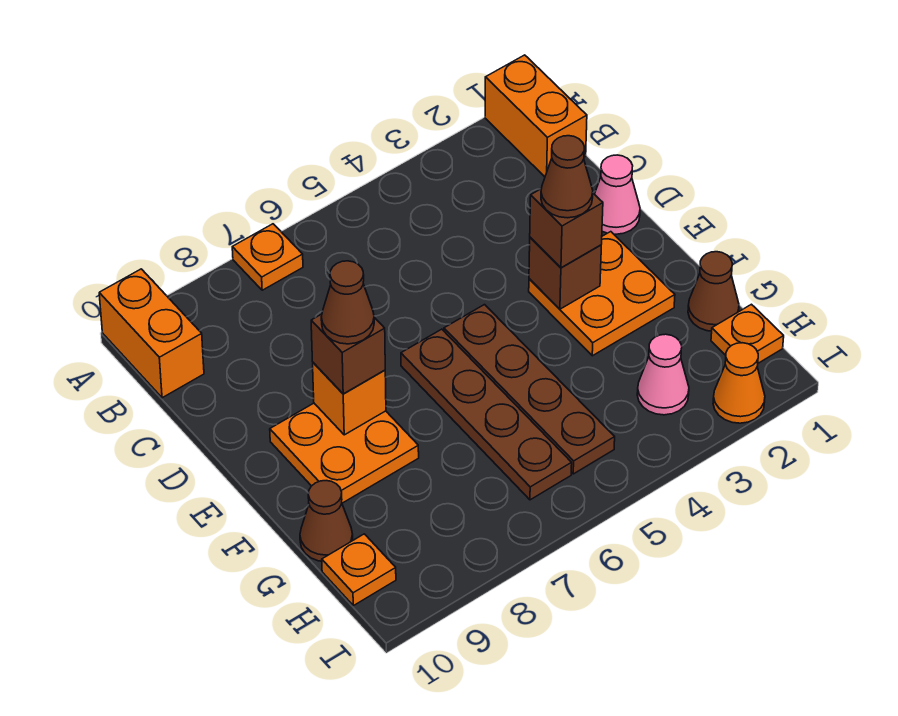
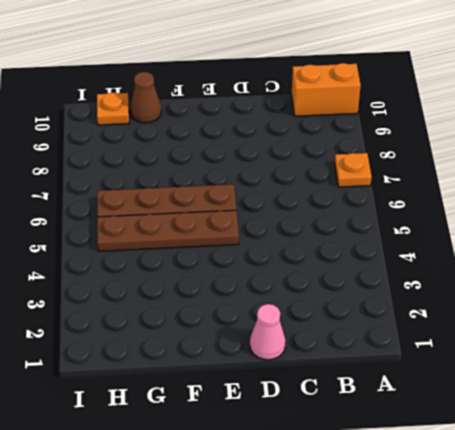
none -> orange 1x2 brick [485,55,587,177]
none -> orange 2x2 plate [529,232,675,356]
none -> orange 2x2 plate [270,403,419,503]

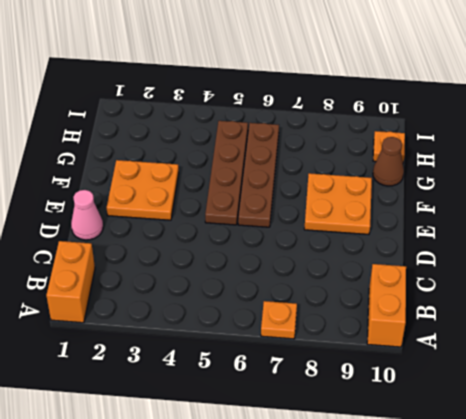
none -> brown 1x1 cone [688,252,739,331]
none -> orange 1x1 plate [711,304,784,363]
none -> pink 1x1 cone [637,334,689,415]

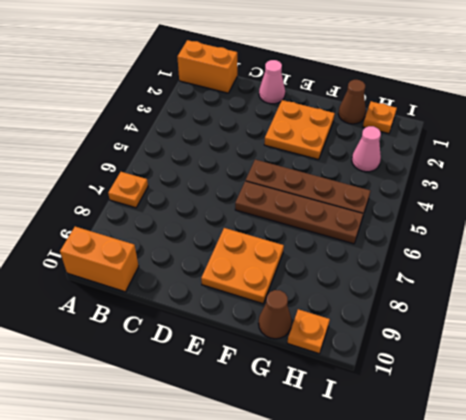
none -> orange 1x1 cone [713,343,765,423]
none -> brown 1x1 brick [529,237,601,309]
none -> orange 1x1 brick [313,363,386,435]

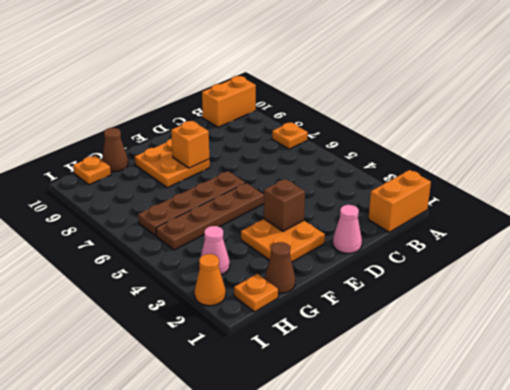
none -> brown 1x1 brick [530,189,603,268]
none -> brown 1x1 brick [311,314,385,394]
none -> brown 1x1 cone [541,136,593,218]

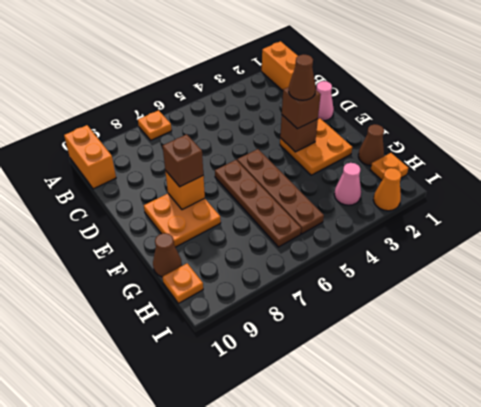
none -> brown 1x1 cone [321,261,374,344]

